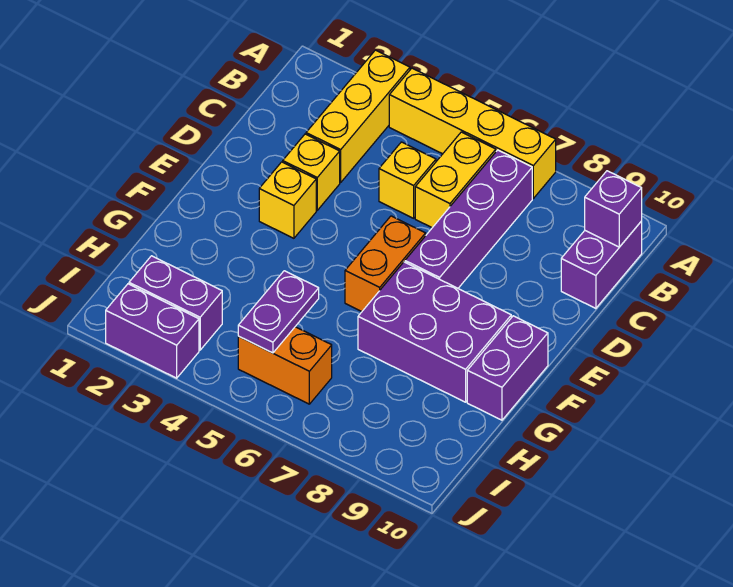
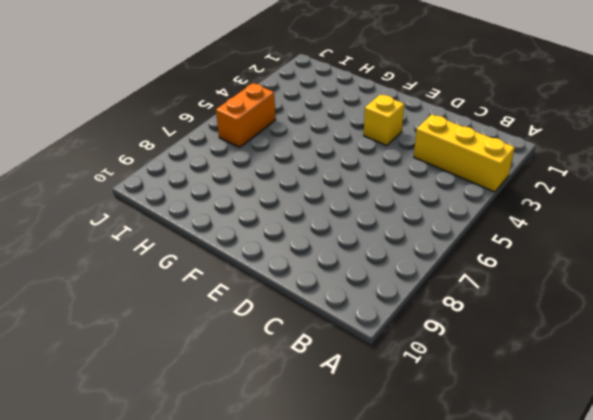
none -> yellow 1x4 brick [389,68,556,198]
none -> yellow 1x2 brick [415,132,496,228]
none -> purple 1x4 brick [405,150,532,288]

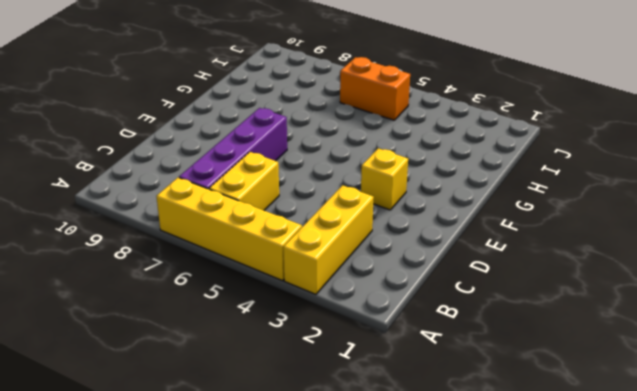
none -> purple 1x2 brick [561,221,642,308]
none -> yellow 1x1 brick [379,142,436,218]
none -> yellow 1x1 brick [283,134,340,210]

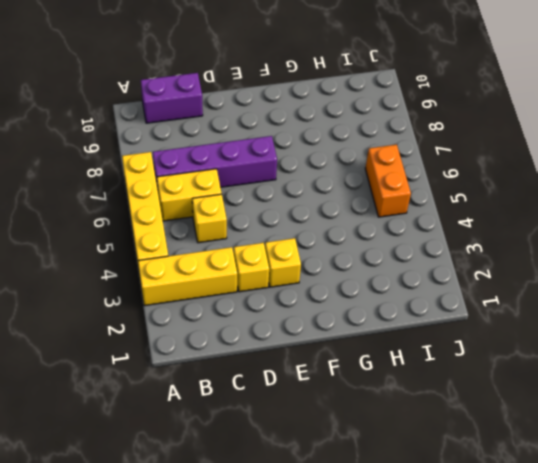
none -> orange 1x2 brick [345,216,426,311]
none -> purple 2x3 brick [358,262,511,402]
none -> purple 1x2 brick [467,316,548,420]

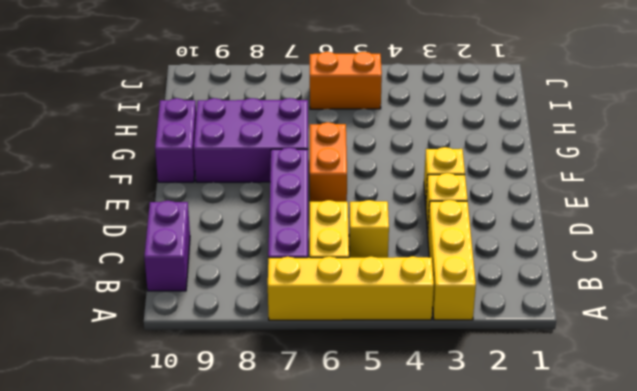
none -> purple 1x2 brick [129,256,222,350]
none -> purple 1x2 brick [106,284,199,378]
none -> purple 1x1 brick [585,171,642,247]

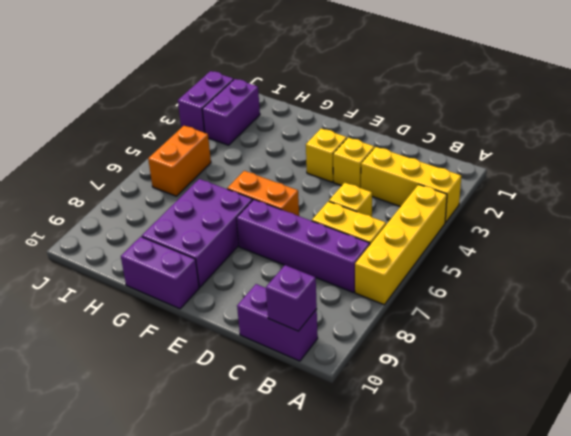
none -> purple 1x2 plate [238,271,319,353]

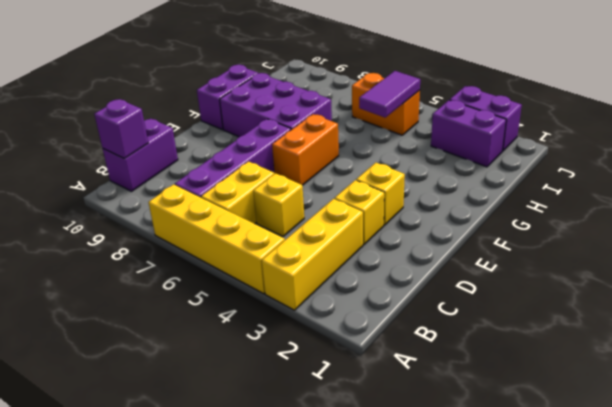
purple 1x2 tile [359,71,420,117] -> purple 1x2 plate [238,271,319,353]

